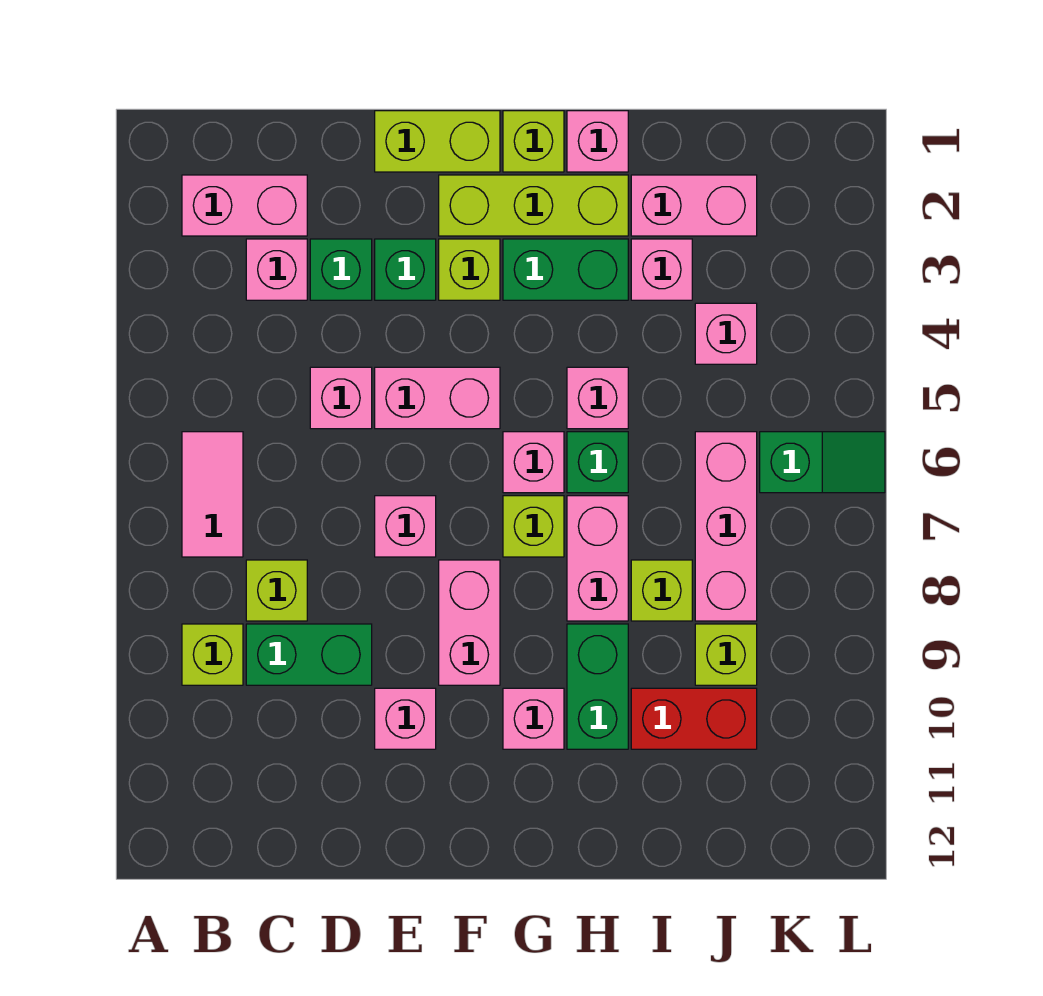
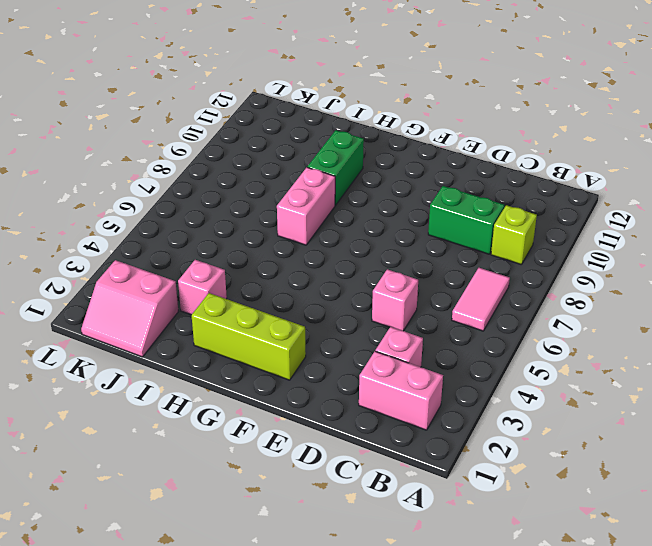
pink 2x2 slope [81,260,178,357] -> pink 1x2 brick [631,175,757,236]
none -> lime 1x1 brick [246,560,307,621]
none -> green 1x1 brick [310,239,372,300]
none -> lime 1x2 brick [375,111,500,172]
none -> green 1x1 brick [375,239,436,300]

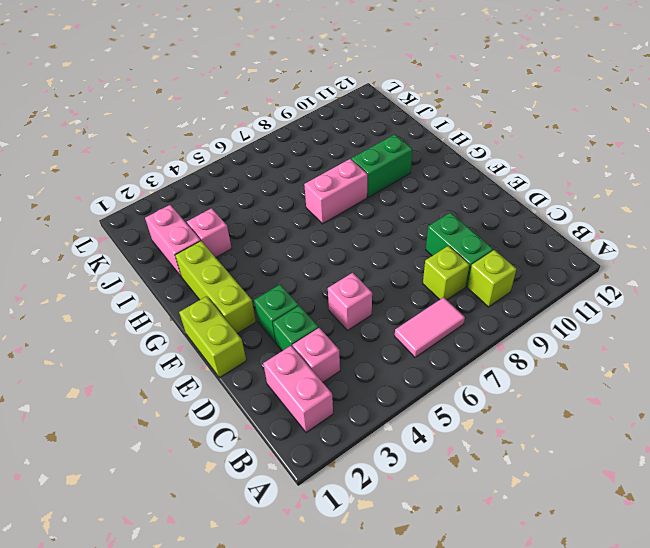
none -> pink 1x2 brick [375,367,500,429]
none -> pink 1x1 brick [375,496,436,557]
none -> pink 1x1 brick [375,688,436,749]
none -> lime 1x1 brick [439,239,500,300]

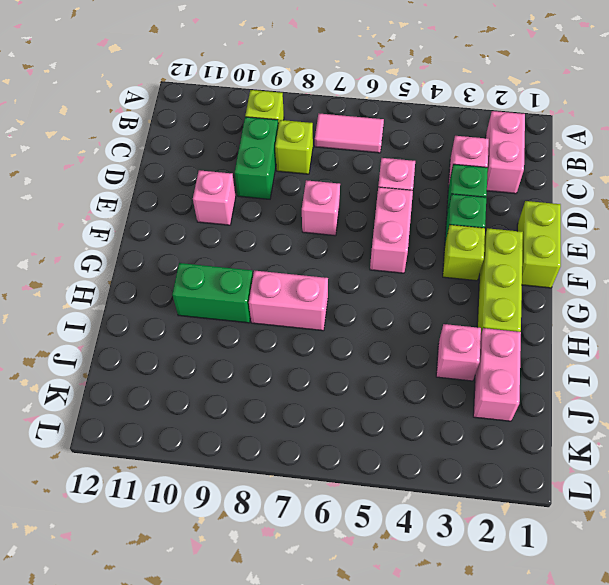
none -> pink 1x2 brick [439,560,500,685]
none -> lime 1x1 brick [503,111,564,172]
none -> green 1x2 brick [503,239,628,300]
none -> pink 1x1 brick [503,432,564,493]

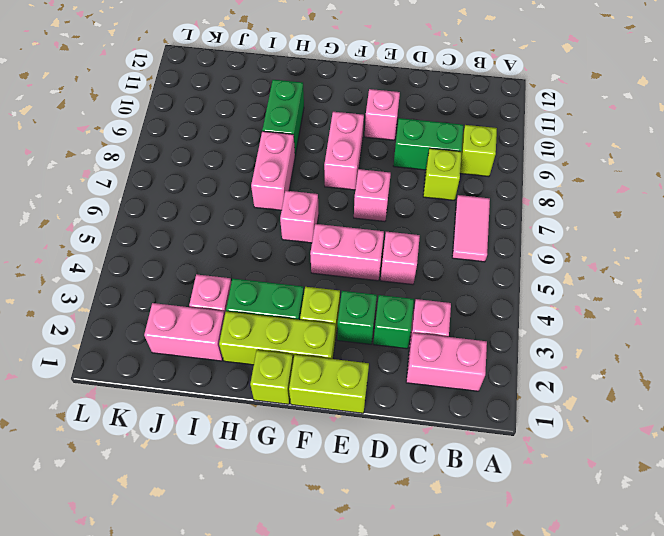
none -> lime 1x1 brick [503,496,564,557]
none -> pink 1x1 brick [503,688,564,749]
none -> pink 1x1 brick [567,111,628,172]
none -> pink 1x1 brick [567,367,628,429]

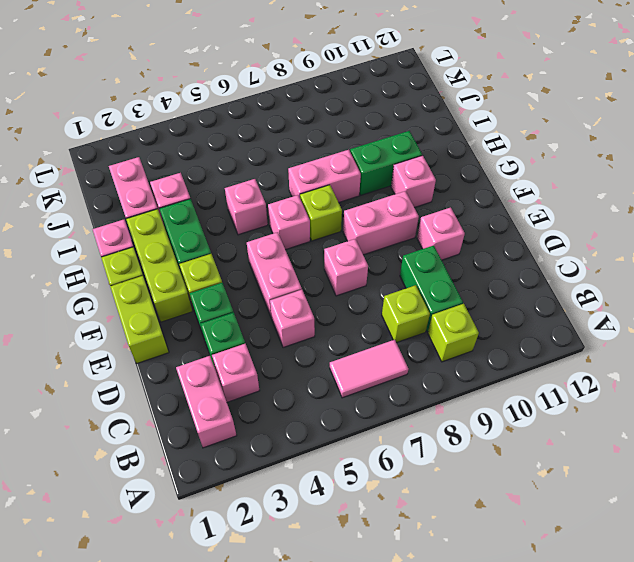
none -> green 1x1 brick [567,432,628,493]
none -> lime 1x1 brick [631,560,692,621]
none -> red 1x2 brick [631,688,757,749]
none -> pink 1x1 brick [695,303,757,364]

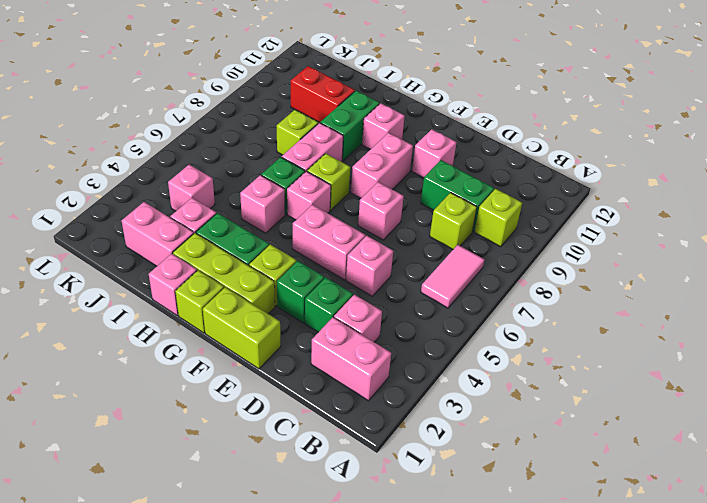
none -> pink 1x3 brick [695,432,757,621]
none -> lime 1x1 brick [695,624,757,685]
none -> green 1x2 slope [760,432,885,493]

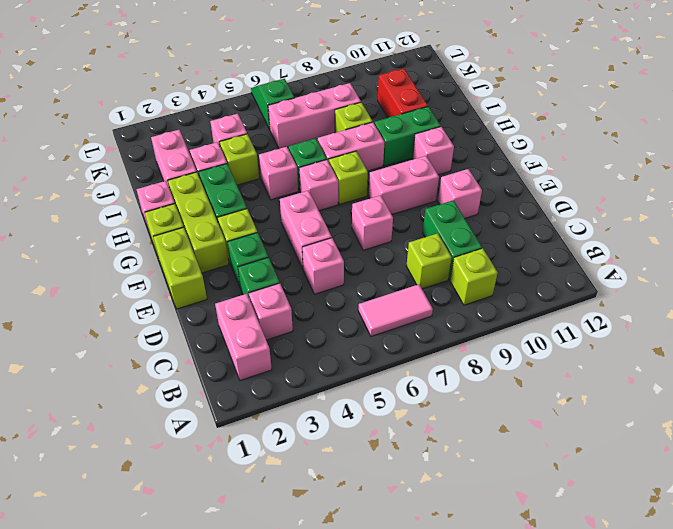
lime 1x1 brick [220,134,259,185] -> lime 1x1 brick moved to [695,624,757,685]

